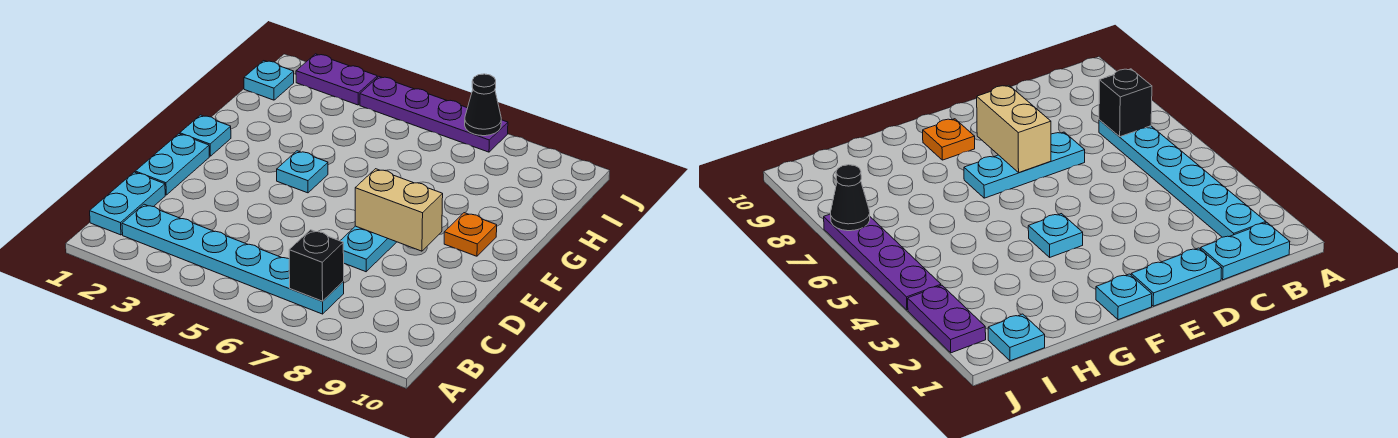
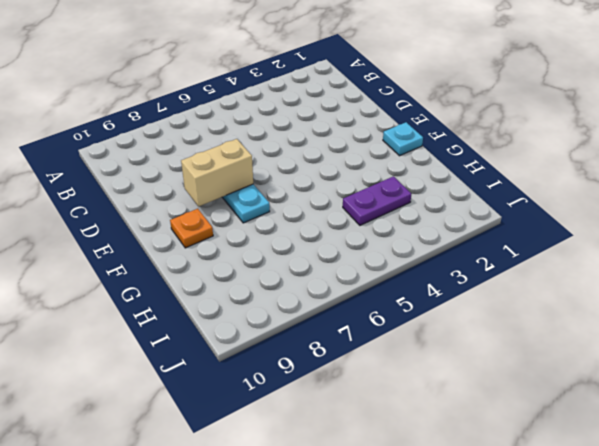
purple 1x2 plate [343,176,411,225] -> purple 1x2 plate moved to [296,54,377,105]
none -> cyan 1x2 plate [90,172,165,235]
none -> cyan 1x6 plate [122,204,344,314]
none -> cyan 1x2 plate [135,134,209,195]

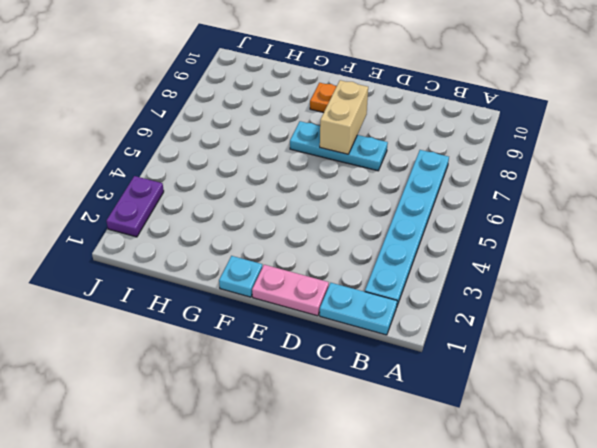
pink 1x2 plate [252,265,329,316] -> cyan 1x2 plate [135,134,209,195]
none -> cyan 1x1 plate [277,151,328,193]
none -> cyan 1x1 plate [244,61,294,100]
none -> purple 1x4 plate [360,77,508,152]

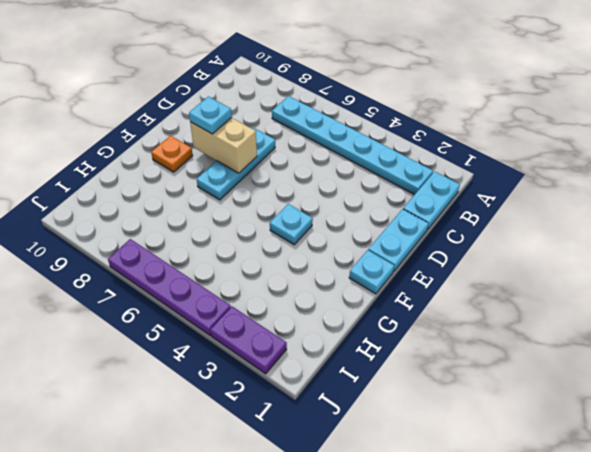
cyan 1x1 plate [189,96,232,134] -> cyan 1x1 plate moved to [244,61,294,100]
none -> black 1x1 brick [289,230,344,301]
none -> black 1x1 cone [465,74,501,136]

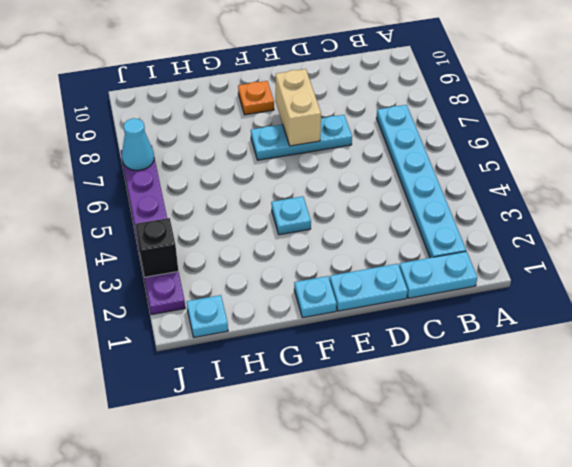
black 1x1 brick [135,218,178,277] -> black 1x1 brick moved to [289,230,344,301]
cyan 1x1 cone [122,118,154,170] -> black 1x1 cone [465,74,501,136]

